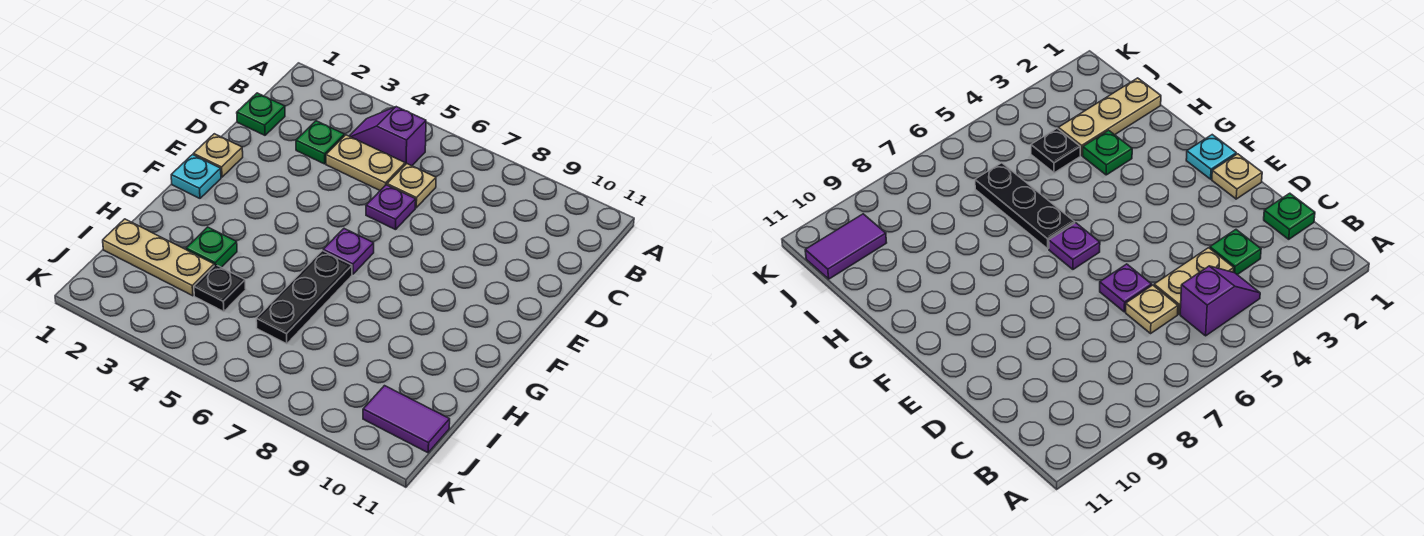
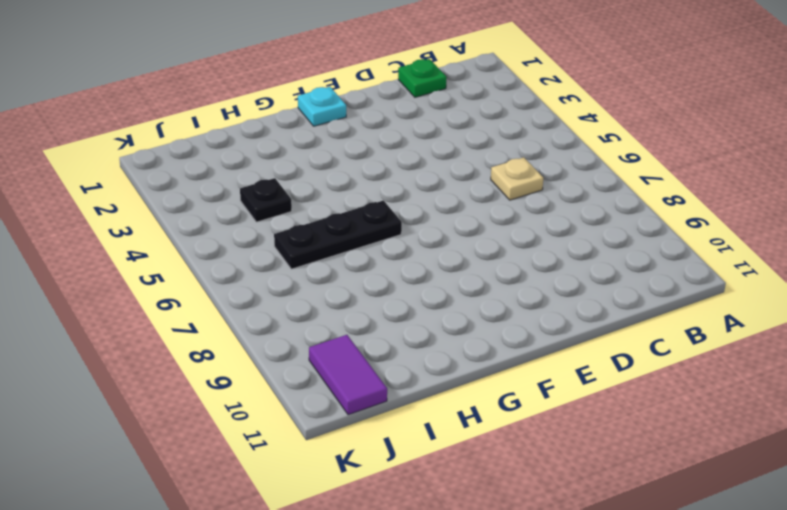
none -> purple 1x2 slope [350,107,426,166]
none -> green 1x1 plate [296,121,344,164]
none -> tan 1x2 plate [326,135,405,190]

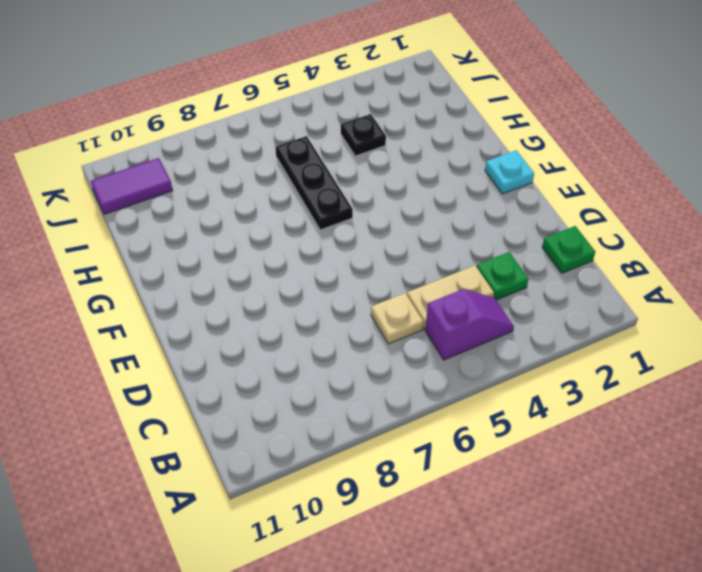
none -> purple 1x1 plate [366,185,416,230]
none -> tan 1x1 plate [193,134,243,177]
none -> purple 1x1 plate [323,229,374,274]

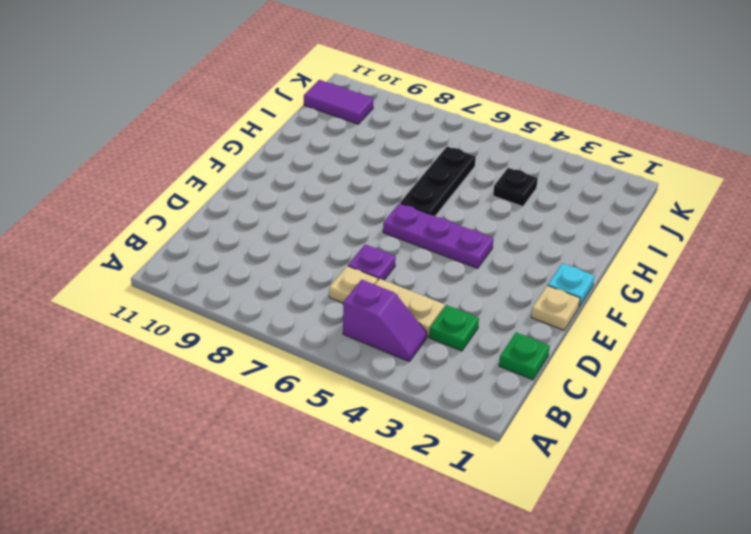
purple 1x3 plate [383,203,494,268] -> purple 1x1 plate [323,229,374,274]
none -> green 1x1 plate [186,227,237,267]
none -> tan 1x3 plate [103,219,214,296]

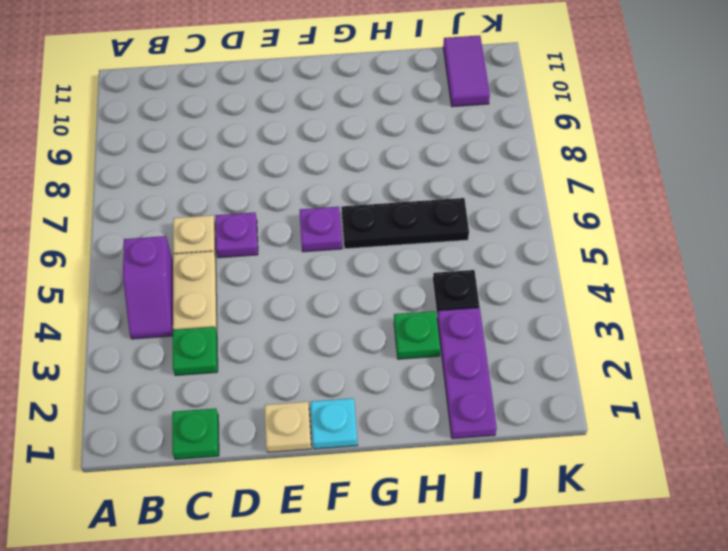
purple 1x3 plate [437,308,497,439] -> tan 1x3 plate [103,219,214,296]

